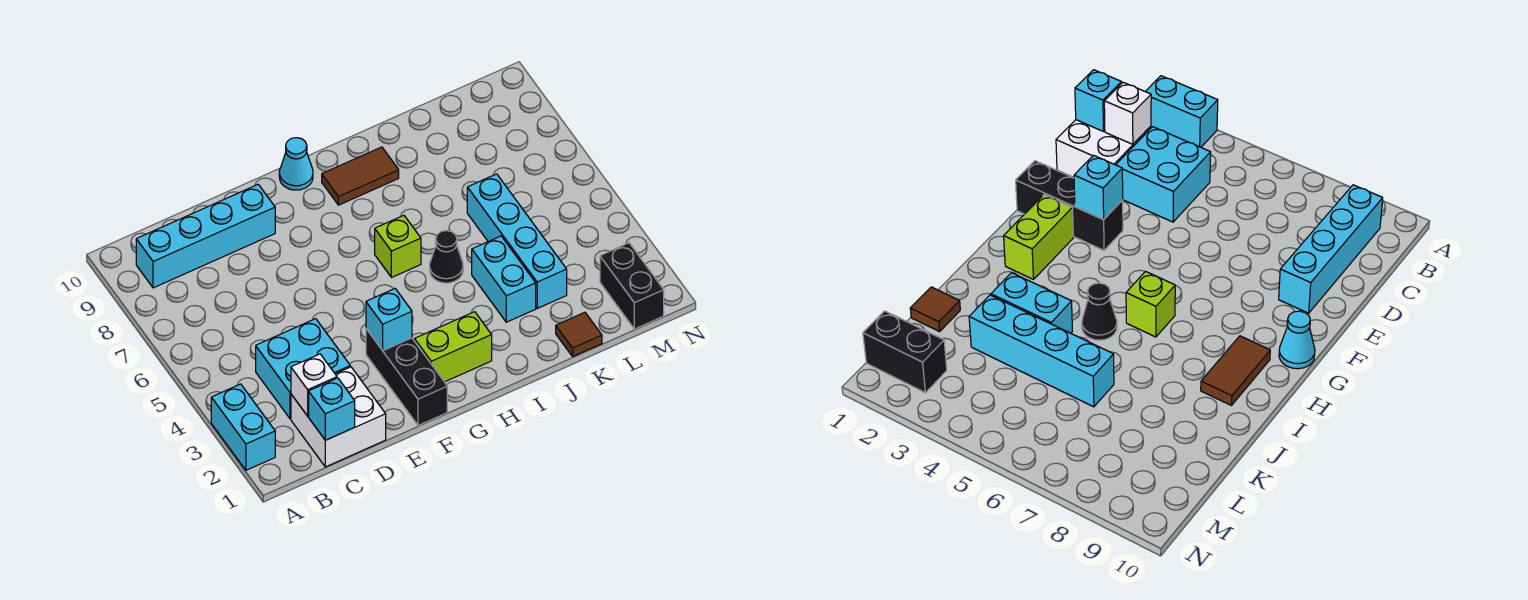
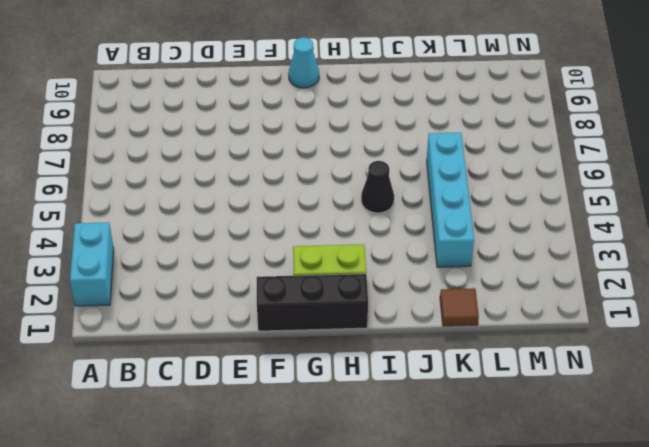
black 1x3 brick [257,274,368,331] -> black 1x3 brick turned to [366,329,447,426]
none -> cyan 1x4 brick [136,184,275,288]
none -> white 2x2 brick [291,367,386,467]
none -> cyan 2x2 brick [256,319,350,419]

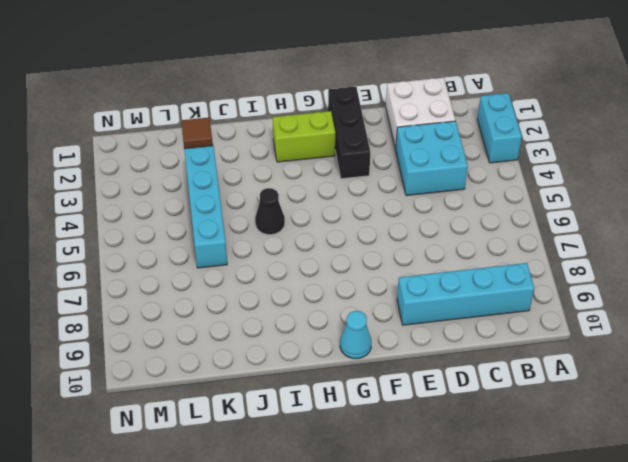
none -> lime 1x1 brick [375,215,421,278]
none -> brown 1x2 tile [322,147,399,205]
none -> cyan 1x2 brick [472,236,536,322]

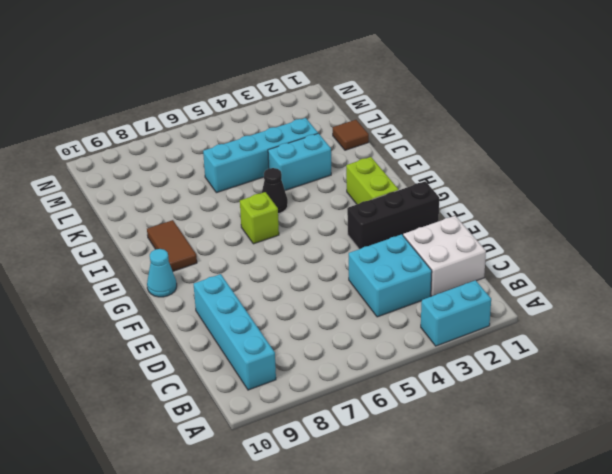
none -> black 1x2 brick [600,243,664,329]
none -> cyan 1x1 brick [309,378,355,440]
none -> white 1x1 brick [291,354,337,416]

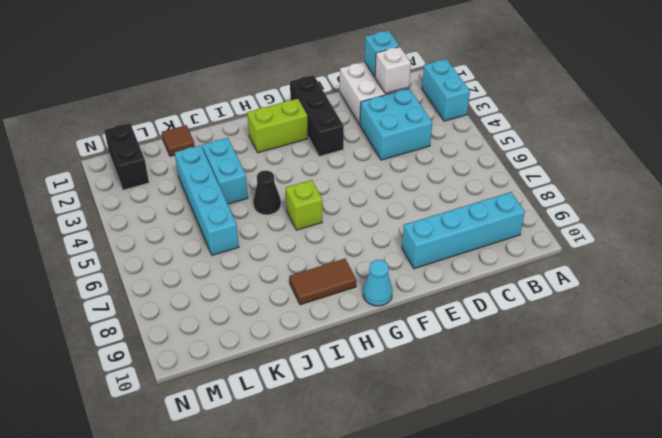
none -> cyan 1x1 brick [366,289,412,350]

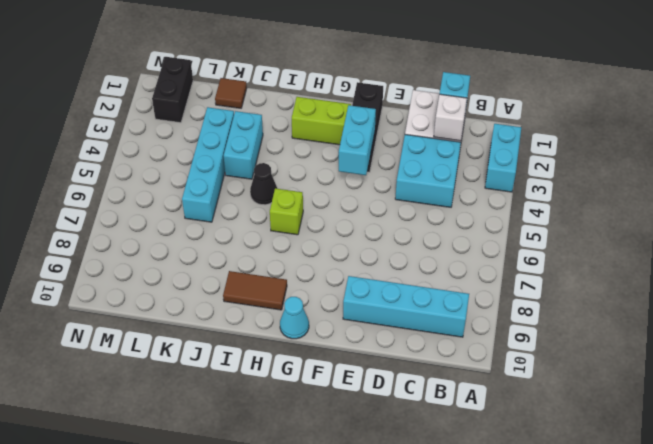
cyan 1x2 brick [339,105,376,175] -> cyan 1x1 brick [366,289,412,350]

